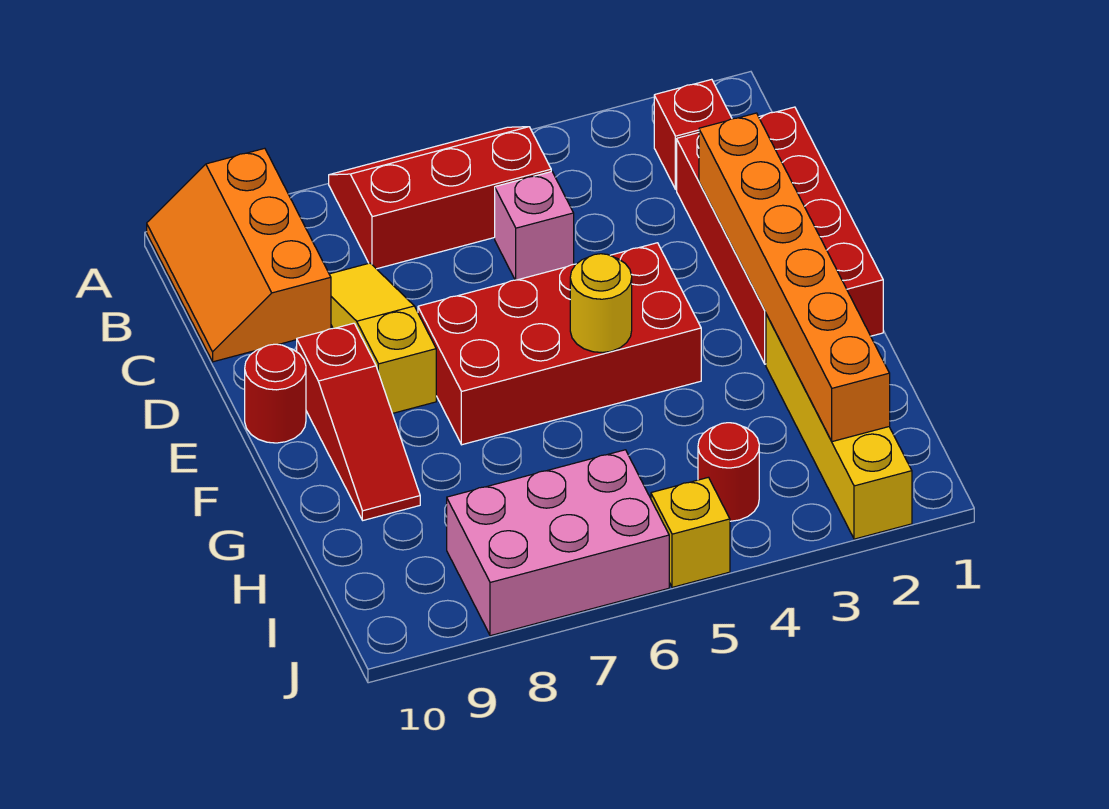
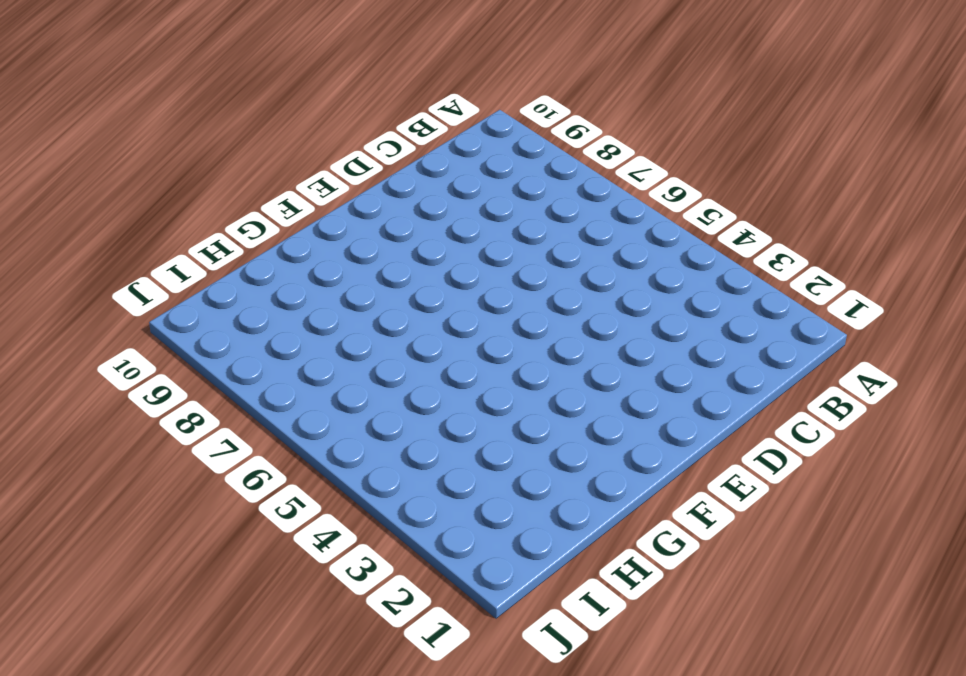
none -> red 2x3 slope [329,127,551,269]
none -> orange 2x3 slope [147,148,331,362]
none -> red 1x1 brick [654,79,732,189]

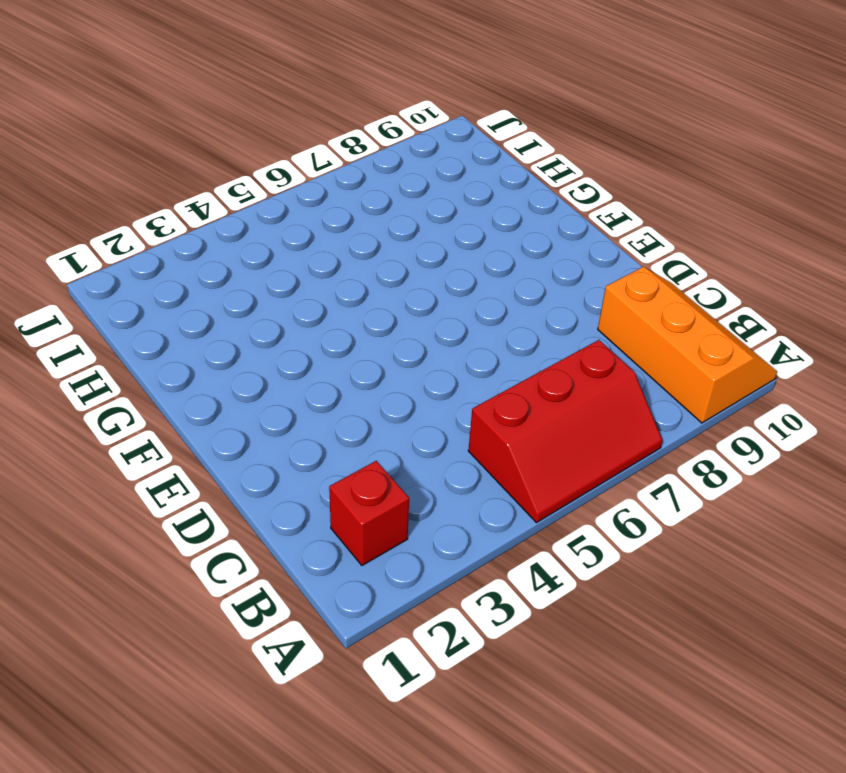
none -> red 2x4 brick [677,107,883,364]
none -> pink 1x1 brick [495,171,574,280]
none -> yellow 1x3 slope [329,263,436,414]

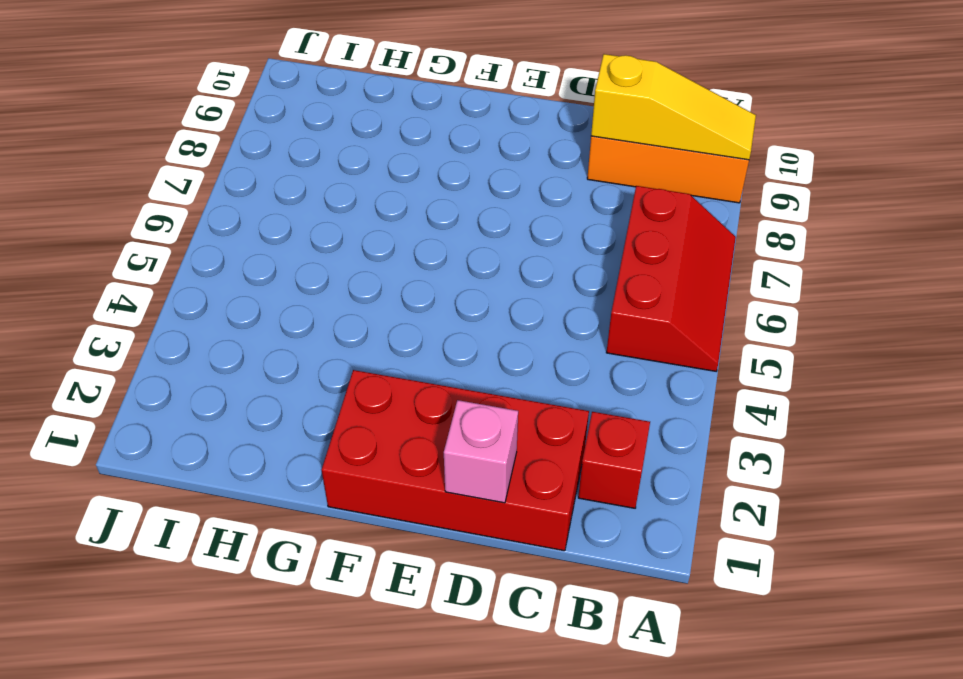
yellow 1x3 slope [591,54,756,160] -> yellow 1x3 slope moved to [329,263,436,414]
pink 1x1 brick [444,400,518,503] -> pink 1x1 brick moved to [495,171,574,280]
none -> red 2x4 brick [418,243,701,445]
none -> red 1x3 slope [297,323,420,520]
none -> red 1x1 round brick [245,344,306,443]

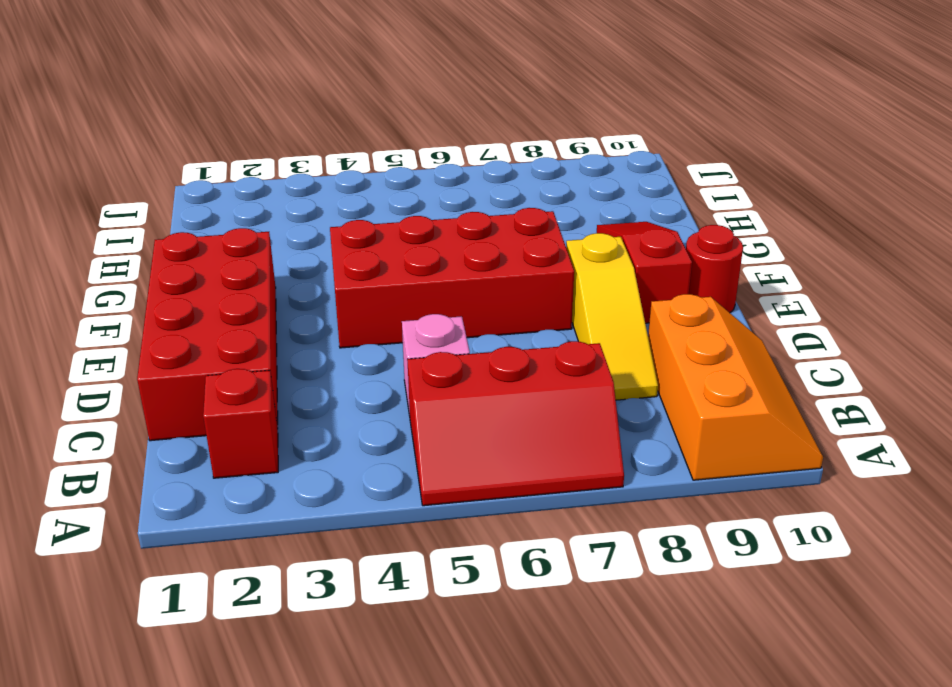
none -> yellow 1x4 brick [766,314,912,539]
none -> red 1x1 round brick [698,423,759,521]
none -> pink 2x3 brick [447,450,669,636]

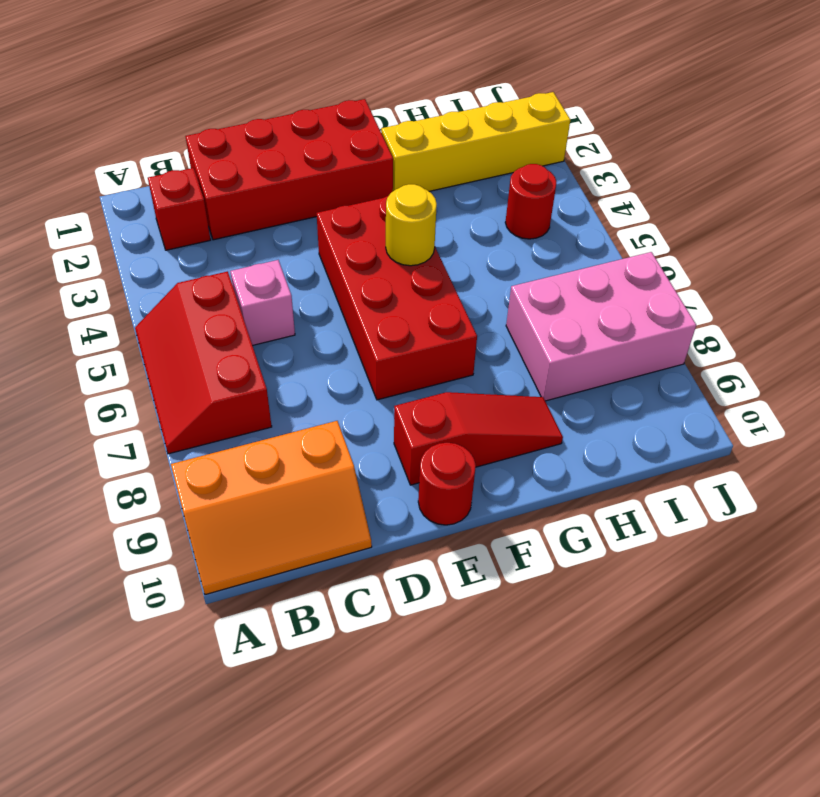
pink 2x3 brick [506,252,696,401] -> pink 2x3 brick turned to [447,450,669,636]
none -> yellow 1x3 slope [329,263,436,414]
none -> yellow 1x1 brick [651,477,730,587]
none -> orange 1x6 brick [699,113,890,442]

